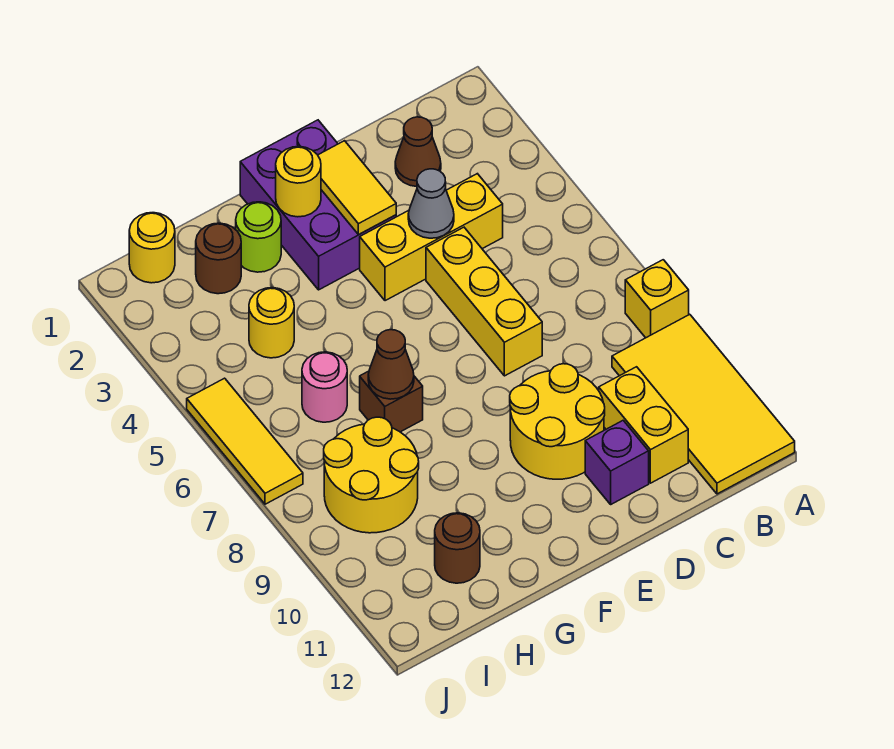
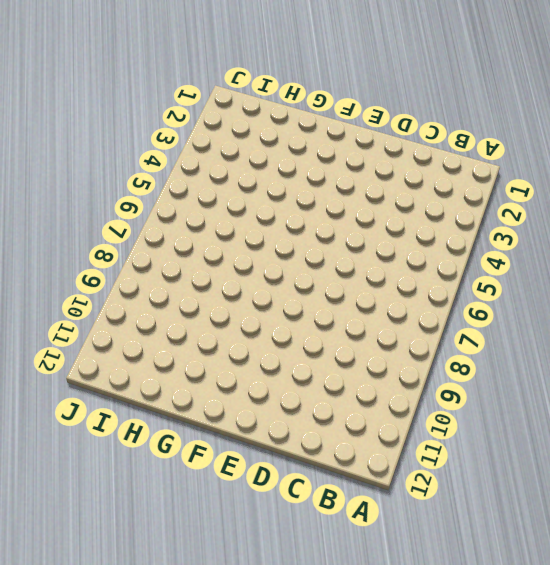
none -> yellow 1x1 brick [625,260,689,338]
none -> yellow 2x4 tile [612,314,795,494]
none -> brown 1x1 cone [395,117,441,187]

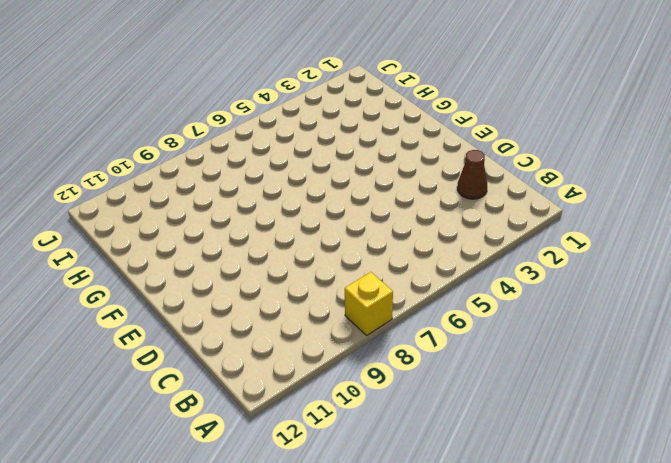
none -> yellow 2x4 tile [612,314,795,494]
none -> yellow 1x3 brick [360,174,503,301]
none -> yellow 1x2 brick [599,367,688,483]

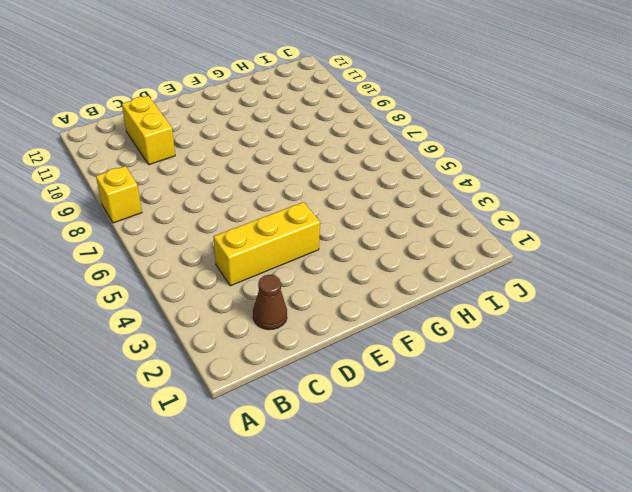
none -> yellow 2x4 tile [612,314,795,494]
none -> yellow 1x3 brick [426,227,542,376]
none -> yellow 2x2 round brick [510,364,605,479]

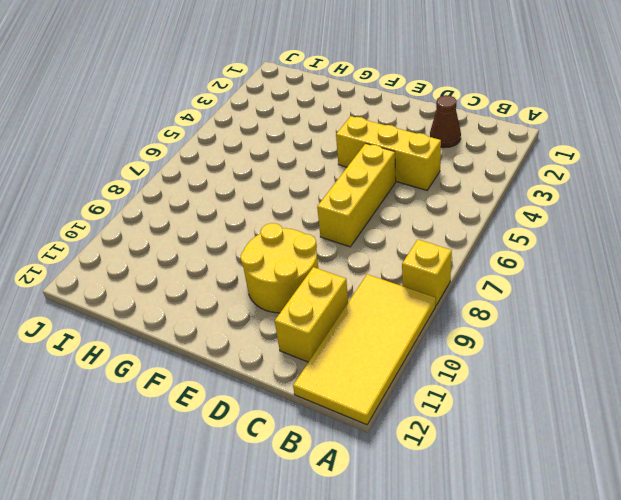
none -> purple 1x1 brick [585,420,649,504]
none -> purple 2x3 brick [240,120,396,290]
none -> lime 1x1 round brick [236,202,281,272]

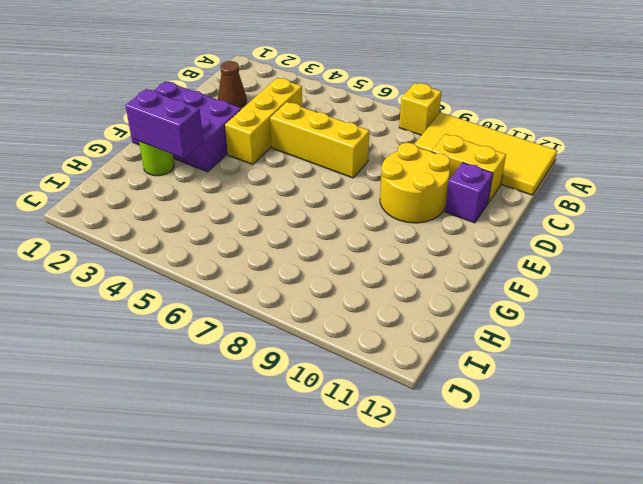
purple 1x2 brick [125,89,203,158] -> none
none -> brown 1x1 brick [360,371,423,432]
none -> brown 1x1 round brick [196,223,241,294]
none -> yellow 1x1 round brick [249,288,294,358]

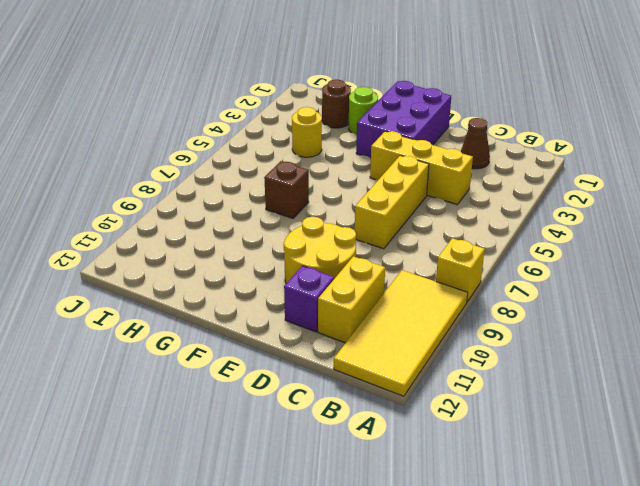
none -> pink 1x1 round brick [302,352,347,422]
none -> yellow 2x2 round brick [324,417,419,533]
none -> brown 1x1 round brick [435,513,480,583]

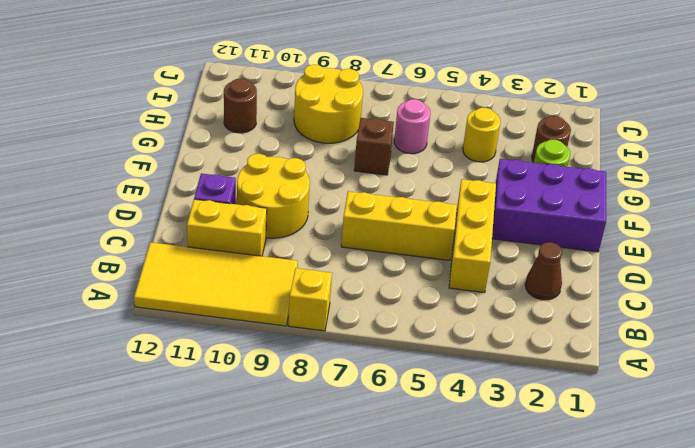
none -> yellow 1x1 round brick [129,213,175,283]
none -> yellow 1x3 tile [187,378,303,504]
none -> grey 1x1 cone [408,169,454,238]

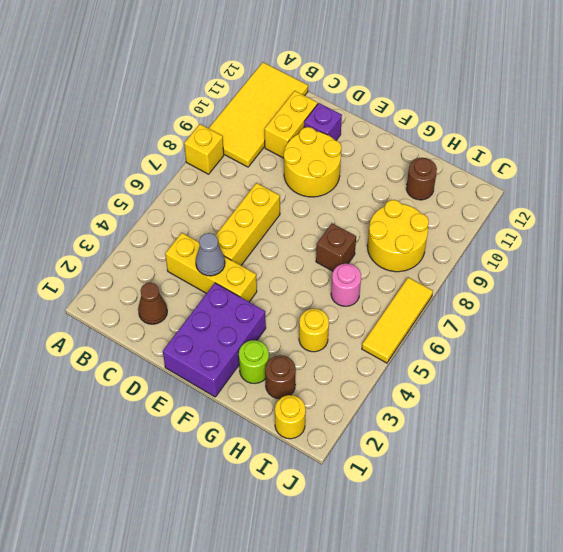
none -> yellow 1x2 tile [318,141,396,235]
none -> yellow 1x1 round brick [276,146,321,217]
none -> brown 1x1 cone [368,330,414,399]

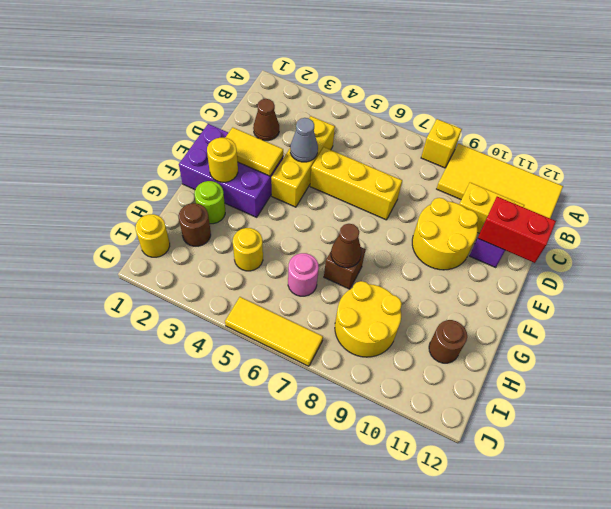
red 1x2 brick [478,197,556,263] -> none

